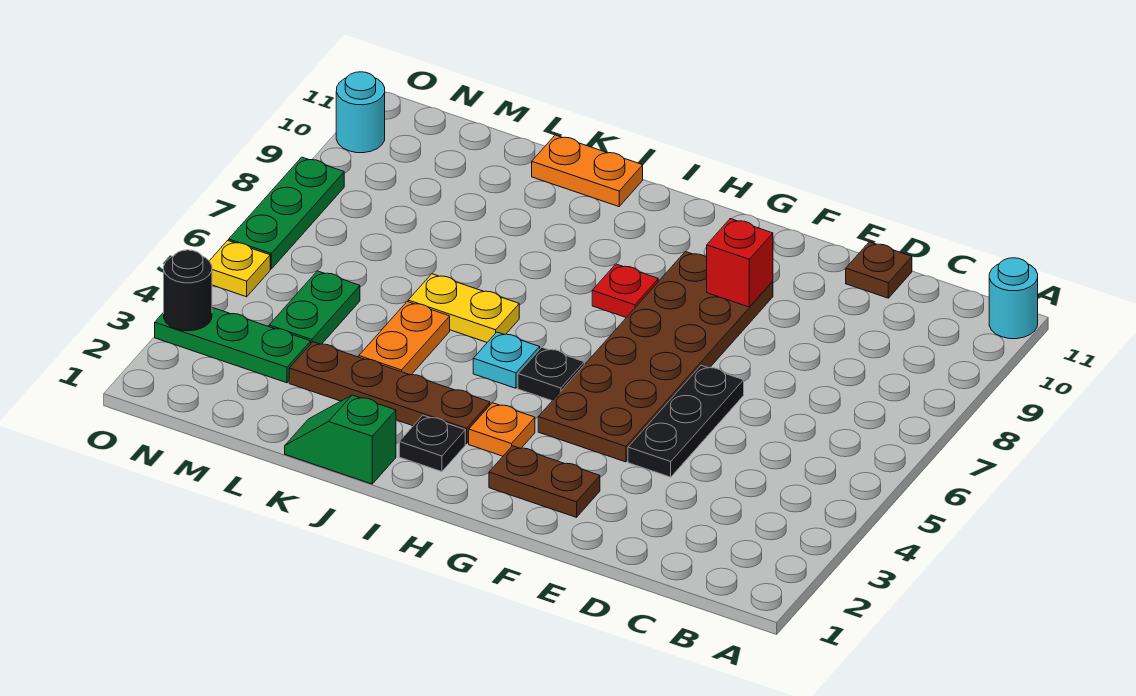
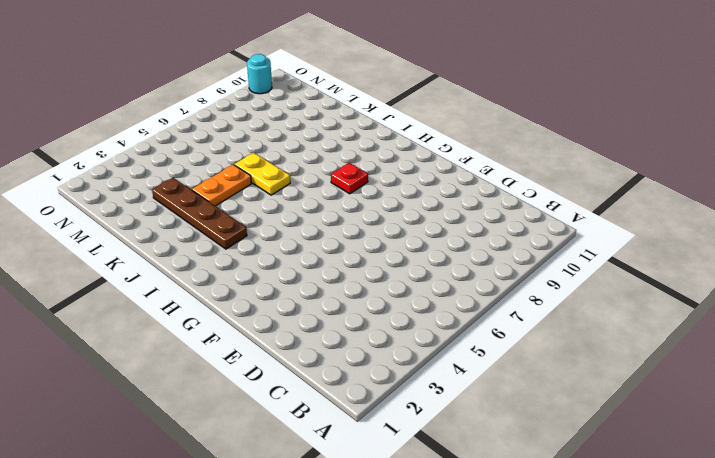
none -> cyan 1x1 round brick [989,258,1038,339]
none -> brown 1x1 plate [846,242,912,298]
none -> black 1x3 plate [628,365,744,477]

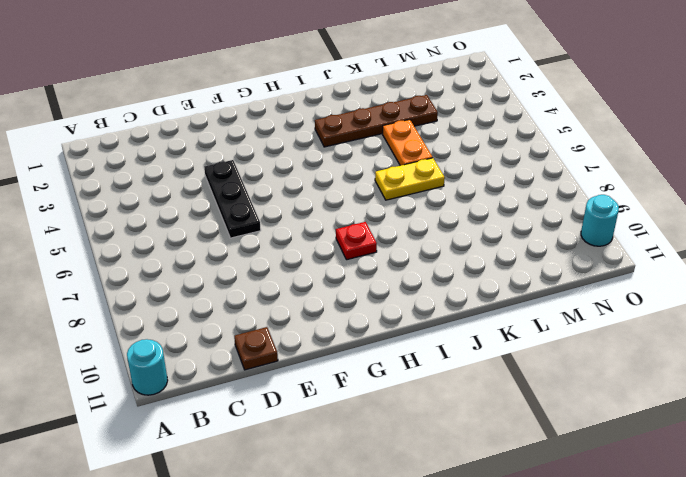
none -> brown 1x2 plate [489,446,600,517]
none -> brown 2x6 plate [538,252,773,462]
none -> orange 1x1 plate [469,403,535,456]

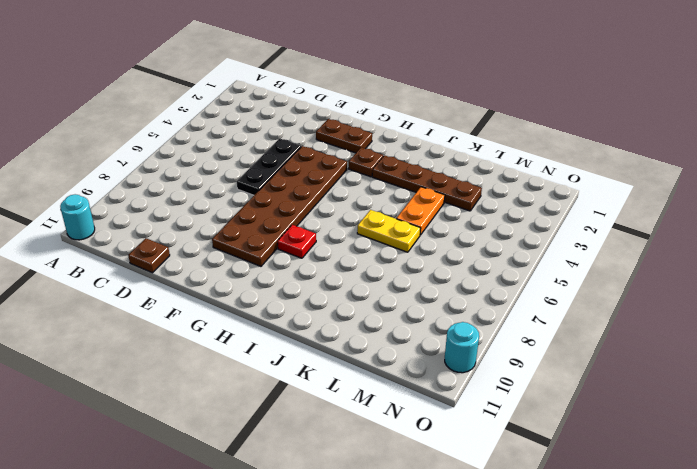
brown 1x1 plate [349,148,383,177] -> orange 1x1 plate [469,403,535,456]
none -> black 1x1 plate [518,347,584,401]
none -> black 1x1 plate [399,415,465,472]
none -> cyan 1x1 plate [473,332,540,388]

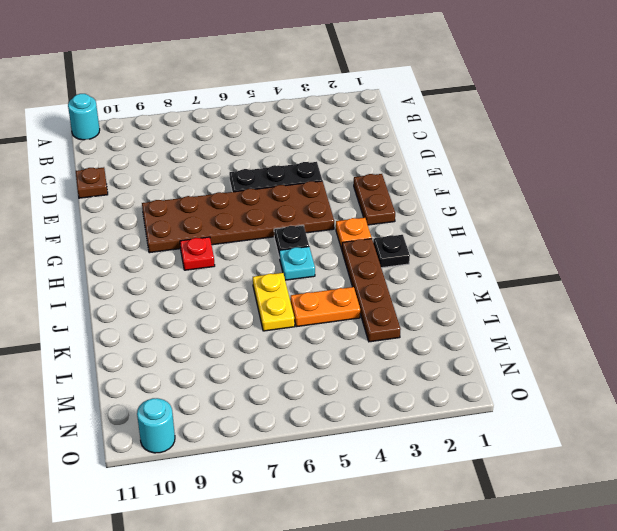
none -> green 1x2 slope [285,395,396,484]
none -> orange 1x2 plate [532,135,643,207]
none -> green 1x3 plate [155,308,311,383]

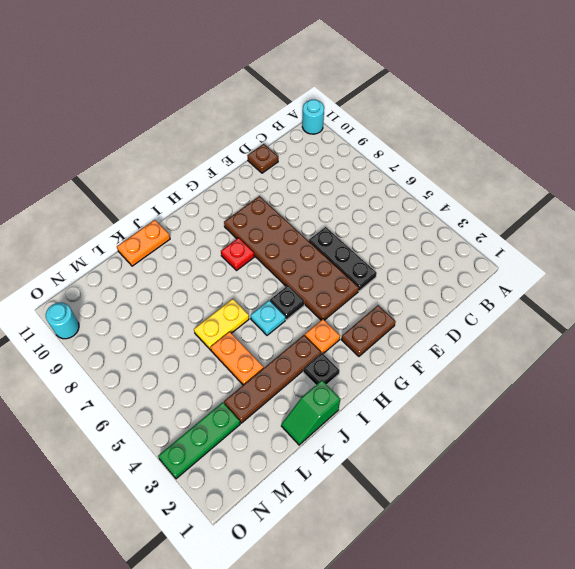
none -> green 1x2 plate [269,271,360,344]
none -> yellow 1x1 plate [210,240,270,297]
none -> green 1x3 plate [229,157,344,269]

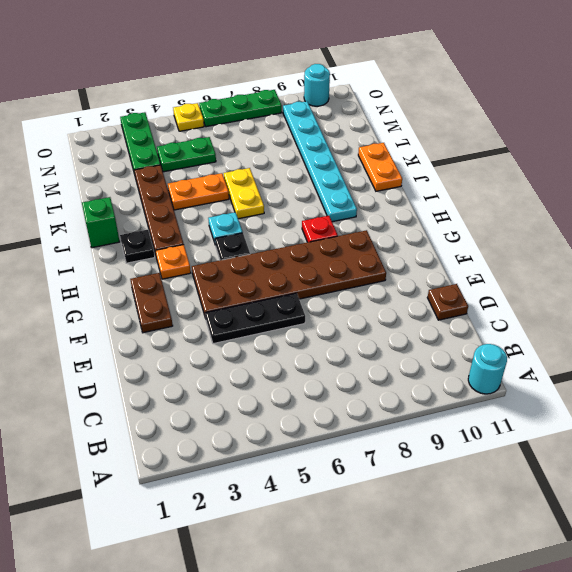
cyan 1x6 plate [283,101,357,222] -> none
none -> red 1x1 brick [707,219,773,307]
none -> black 1x1 round brick [164,250,212,331]

